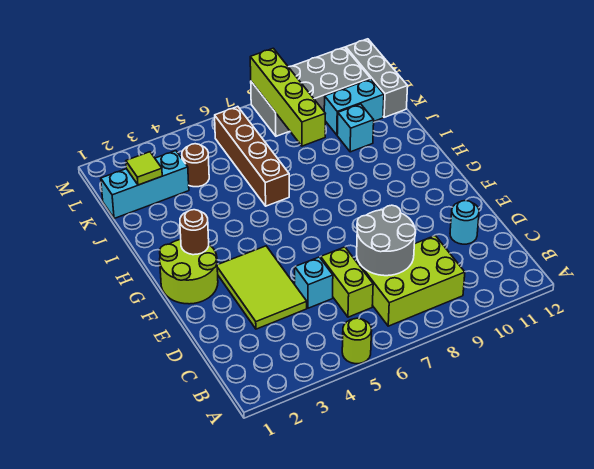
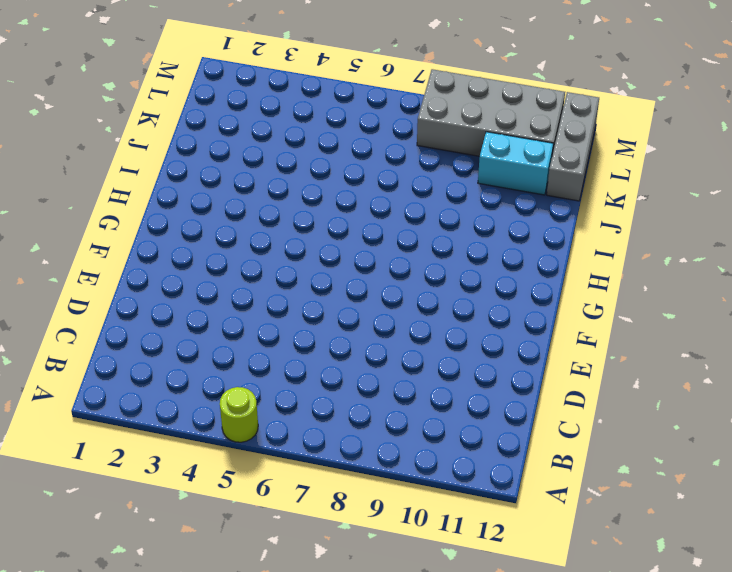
none -> lime 2x3 brick [361,236,465,326]
none -> lime 1x2 brick [321,247,373,317]
none -> lime 2x3 tile [217,246,307,329]

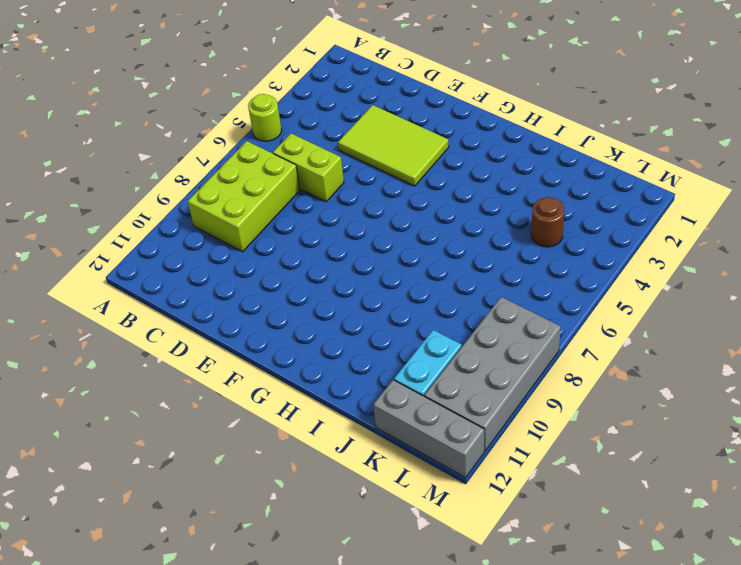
none -> cyan 1x1 brick [295,257,333,308]
none -> cyan 1x1 round brick [450,200,479,244]
none -> lime 2x2 round brick [160,239,218,304]

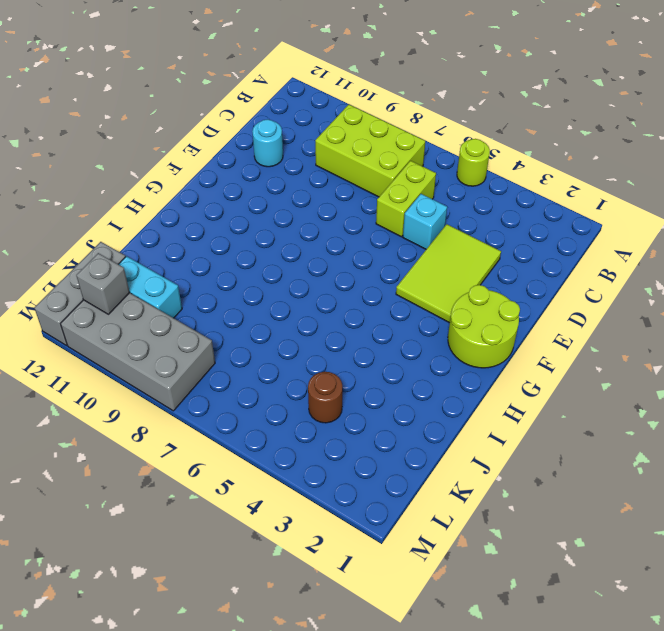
grey 1x1 brick [76,253,130,314] -> none
none -> brown 1x4 brick [215,107,289,206]
none -> cyan 1x1 brick [337,104,374,152]
none -> cyan 1x3 brick [101,151,189,219]

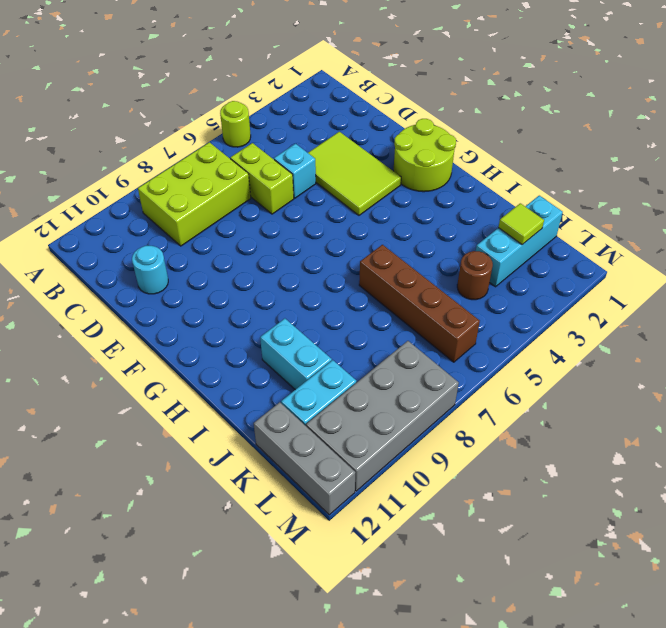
cyan 1x2 brick [260,318,332,390] -> cyan 1x1 brick [337,104,374,152]
none -> grey 2x2 round brick [357,205,416,276]
none -> brown 1x1 round brick [180,210,209,255]
none -> lime 1x4 brick [250,48,326,146]

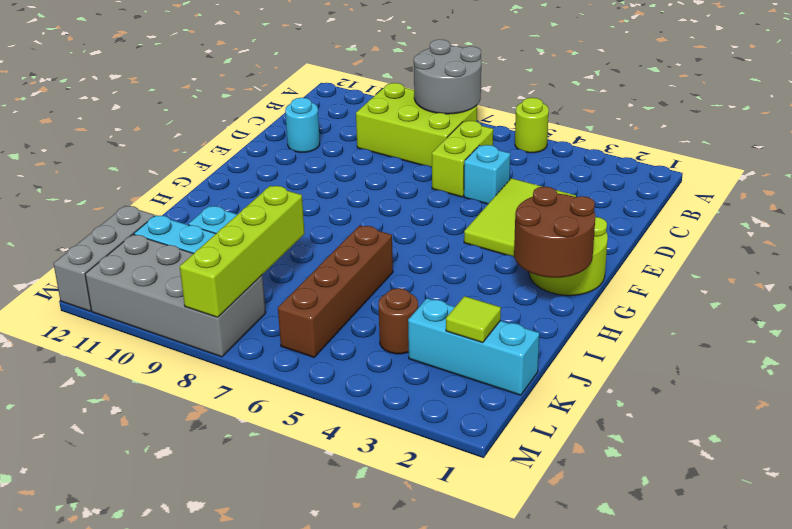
grey 2x2 round brick [414,39,481,114] -> grey 2x2 round brick moved to [357,205,416,276]
brown 2x2 round brick [514,187,595,278] -> brown 1x1 round brick [180,210,209,255]

